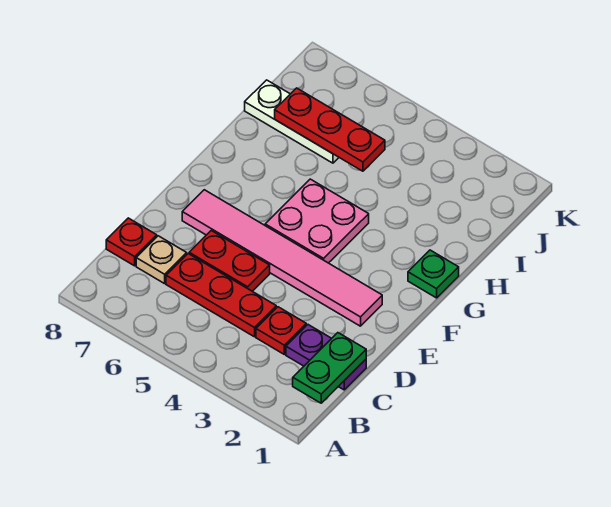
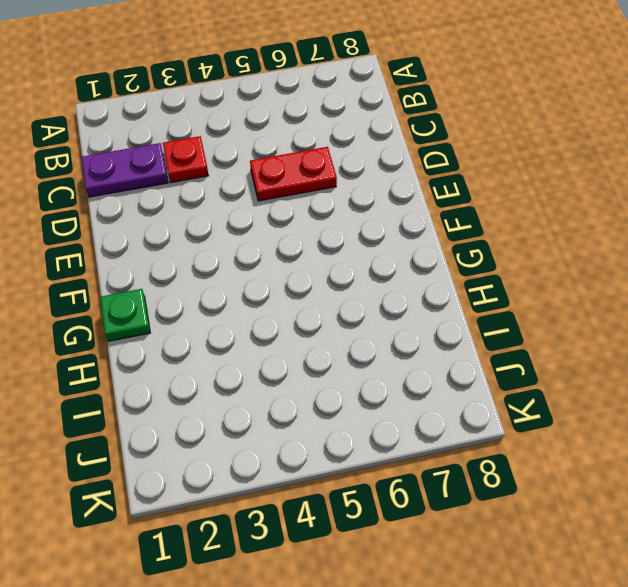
none -> red 1x3 plate [166,254,276,337]
none -> tan 1x1 plate [136,236,187,284]
none -> red 1x1 plate [106,218,157,266]

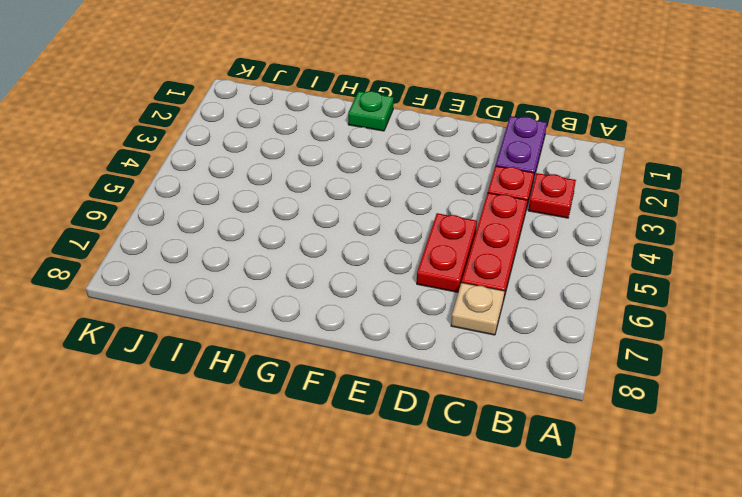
red 1x1 plate [528,173,576,218] -> red 1x1 plate moved to [106,218,157,266]
none -> pink 1x6 tile [182,190,382,326]
none -> pink 2x2 plate [265,179,369,263]
none -> white 1x3 plate [245,80,339,163]

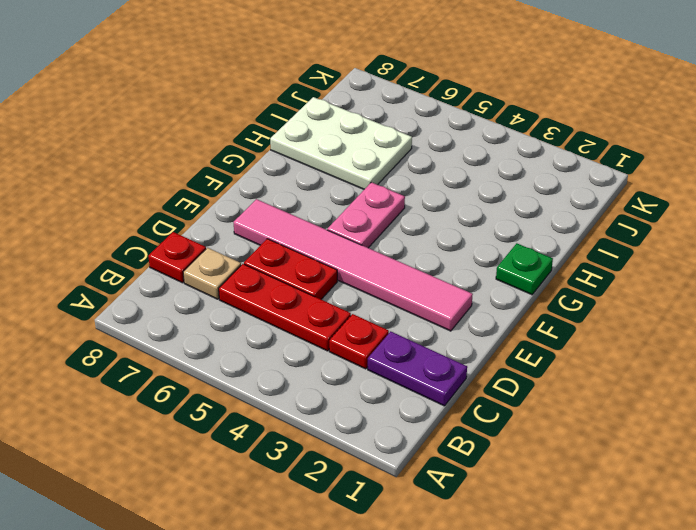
pink 1x2 plate [327,182,405,248] -> pink 2x2 plate [265,179,369,263]
white 2x3 plate [270,97,412,189] -> white 1x3 plate [245,80,339,163]
none -> green 1x2 plate [293,333,366,403]
none -> red 1x3 plate [275,88,385,171]

